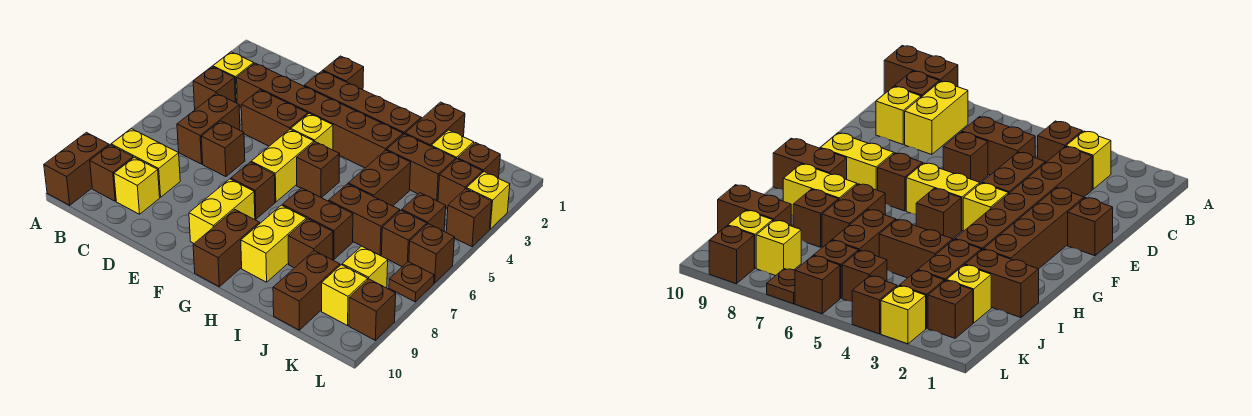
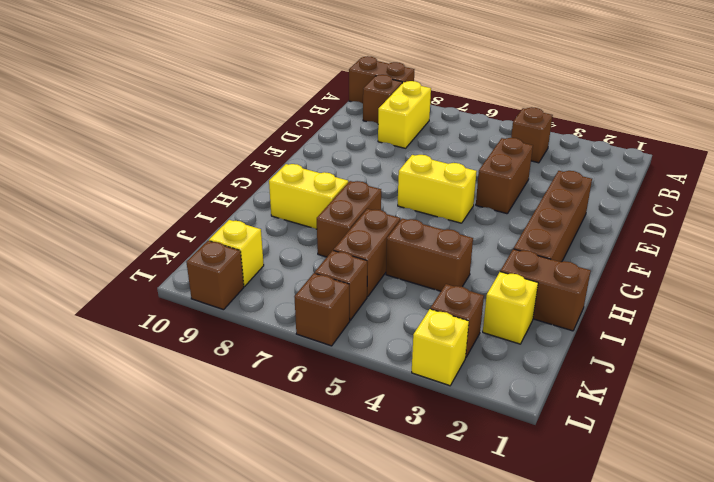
none -> yellow 1x1 brick [213,52,254,103]
none -> brown 1x6 brick [237,63,403,168]
none -> brown 1x2 brick [177,93,240,164]
none -> yellow 1x1 brick [114,157,160,214]

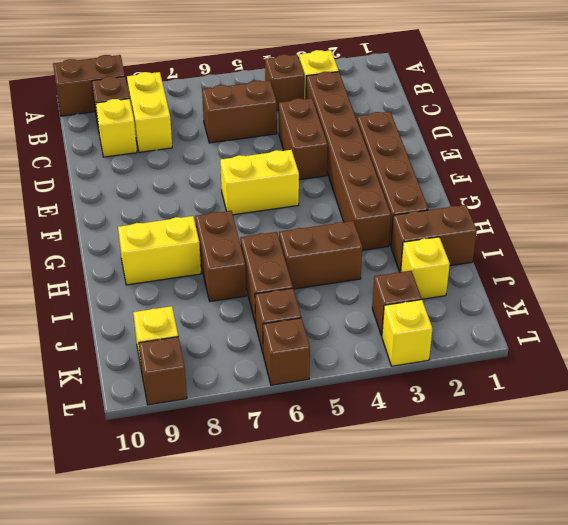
none -> brown 1x1 brick [201,121,245,177]
none -> brown 1x1 brick [323,56,364,90]
none -> yellow 1x1 brick [291,113,333,150]
none -> brown 1x1 brick [231,162,275,219]

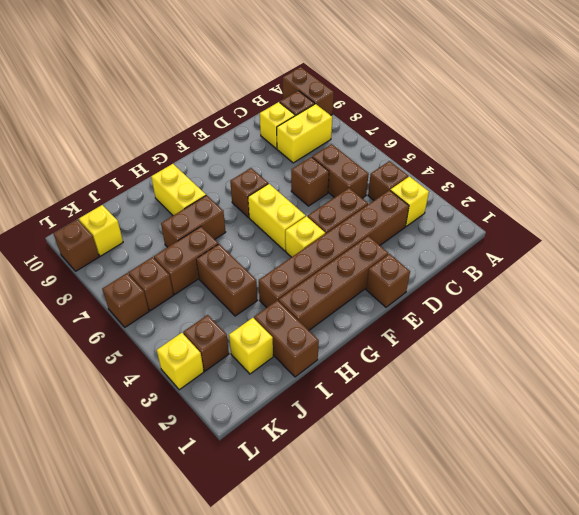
none -> yellow 1x2 brick [189,179,255,243]
none -> brown 1x1 brick [297,142,339,198]
none -> brown 1x2 brick [193,210,260,287]
none -> brown 1x2 brick [387,134,456,201]

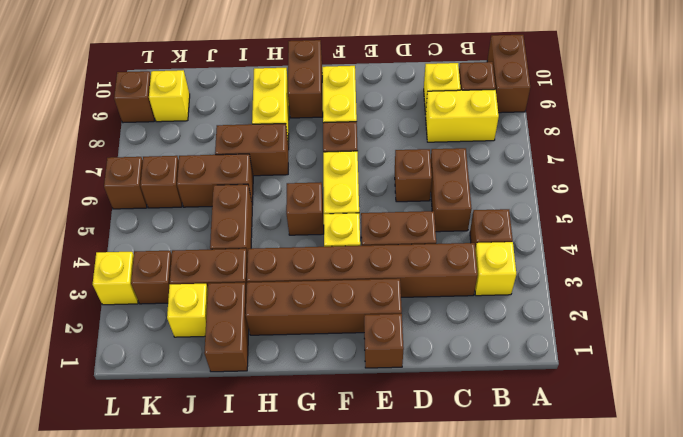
none -> brown 1x1 brick [288,219,333,268]
none -> brown 1x2 brick [273,251,340,330]
none -> brown 1x1 brick [458,143,500,178]
none -> brown 1x1 brick [402,193,446,231]

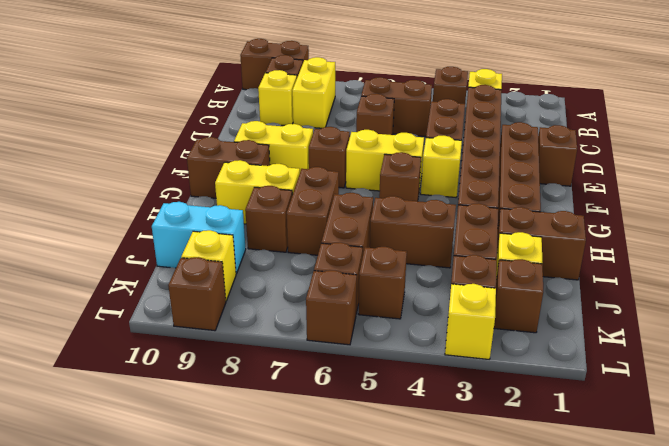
cyan 1x2 brick [152,202,246,274] -> brown 1x2 brick [273,251,340,330]
none -> yellow 1x1 brick [342,246,388,288]
none -> brown 1x1 brick [446,189,492,247]
none -> brown 1x1 plate [389,262,434,302]

